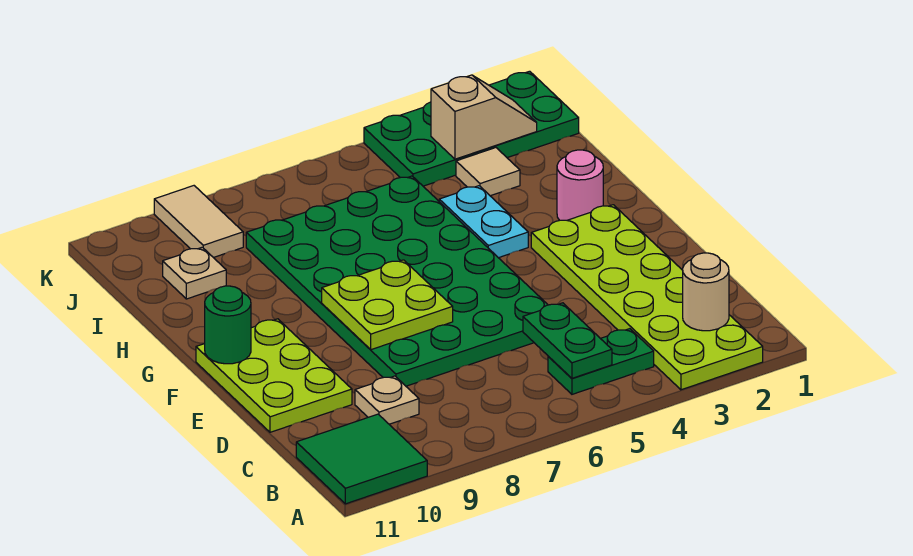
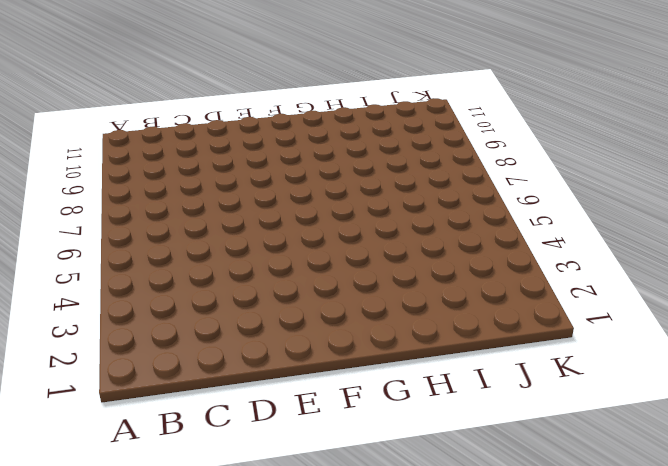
none -> lime 2x6 plate [531,205,763,390]
none -> green 2x2 tile [296,414,427,504]
none -> green 1x2 plate [548,329,654,394]

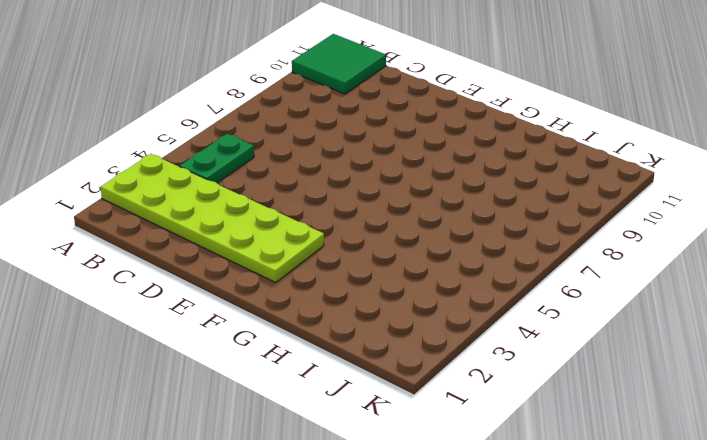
none -> tan 1x1 plate [355,376,419,424]
none -> green 4x6 plate [246,176,548,386]
none -> lime 2x3 plate [196,319,352,432]

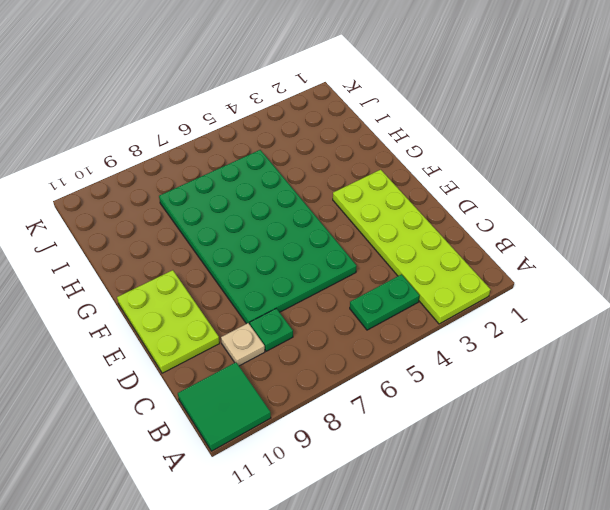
green 1x1 plate [250,308,293,351] -> none
none -> pink 1x1 round brick [557,150,603,220]
none -> cyan 1x2 plate [439,186,528,258]
none -> tan 1x1 tile [456,148,520,196]

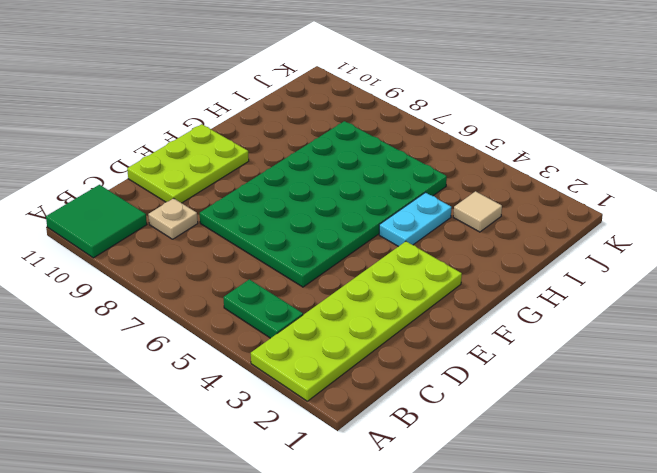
none -> pink 1x1 round brick [557,150,603,220]
none -> tan 1x1 plate [163,247,226,299]
none -> green 2x4 plate [364,71,579,186]

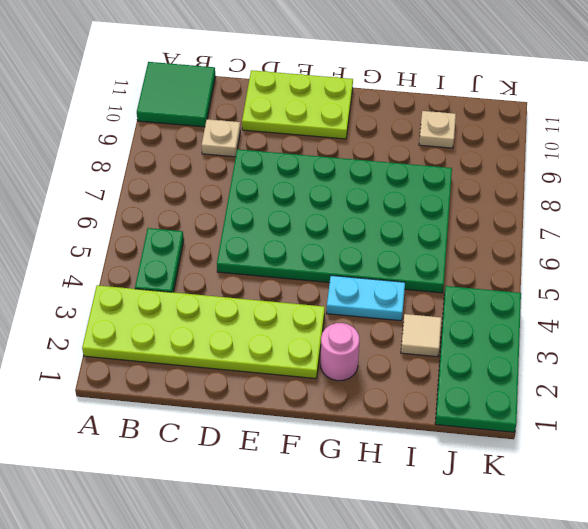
none -> tan 1x2 tile [154,186,243,258]
none -> tan 1x1 round brick [683,253,729,331]
none -> green 1x2 plate [523,303,612,378]

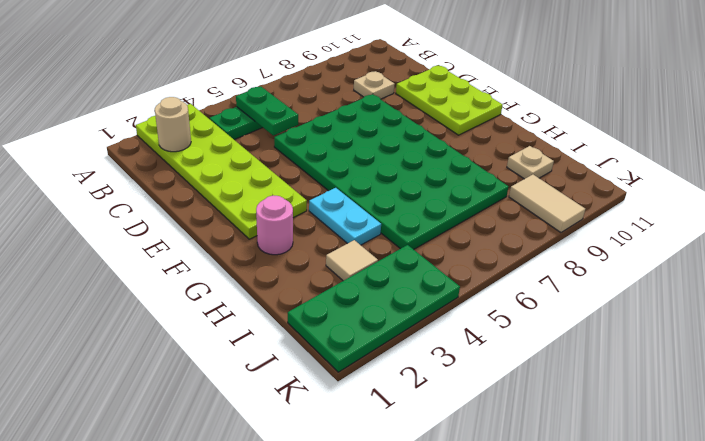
none -> green 2x2 tile [296,414,427,504]
none -> lime 2x2 plate [322,260,453,350]
none -> green 1x1 round brick [205,286,251,364]

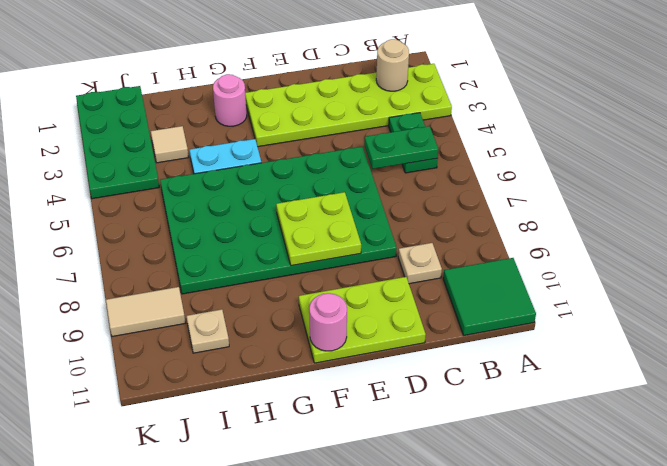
pink 1x1 round brick [309,293,347,351] -> green 1x1 round brick [205,286,251,364]
none -> tan 1x2 slope [431,75,537,159]

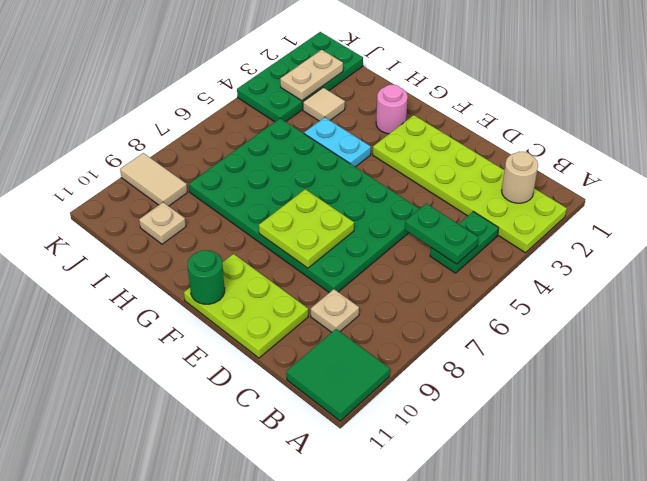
tan 1x2 plate [280,50,343,101] -> tan 1x2 slope [431,75,537,159]

